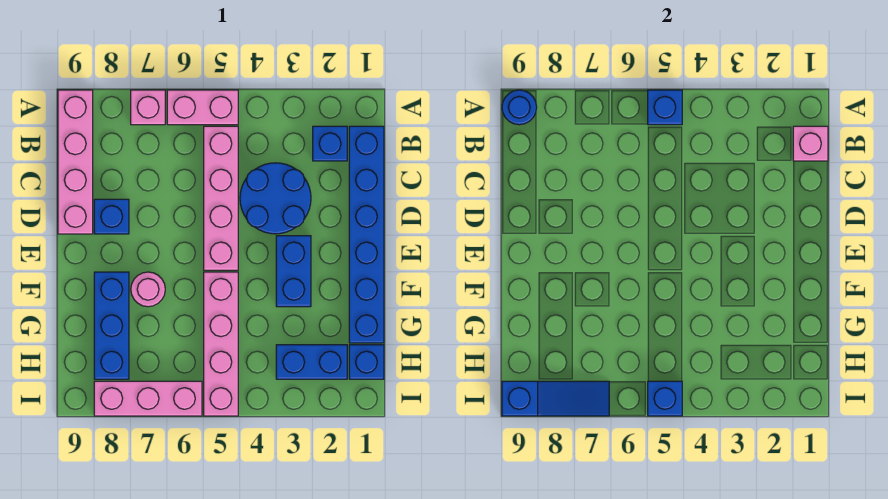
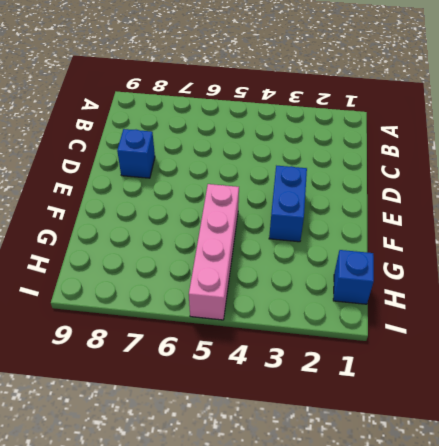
none -> pink 1x2 brick [167,90,238,125]
none -> pink 1x1 brick [131,90,165,125]
none -> pink 1x4 brick [58,90,93,234]

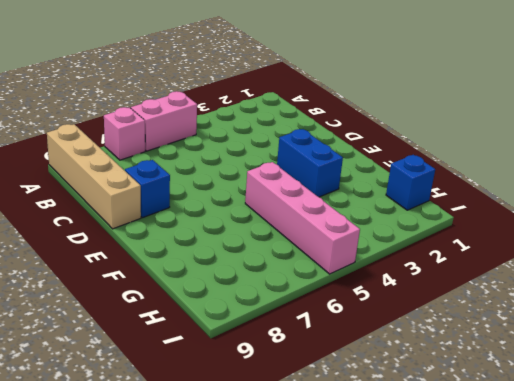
tan 1x4 brick [47,124,141,229] -> pink 1x4 brick [58,90,93,234]
none -> blue 1x6 brick [349,126,384,343]
none -> blue 1x1 brick [313,126,347,161]
none -> pink 1x4 brick [204,126,238,270]

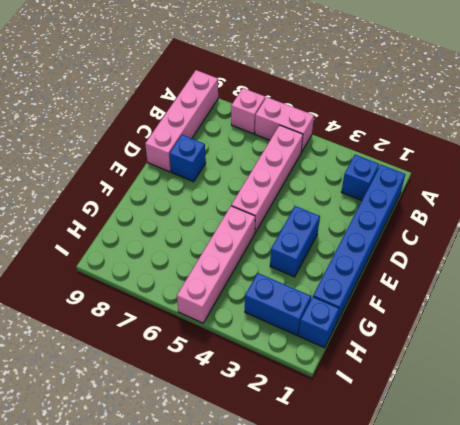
none -> blue 2x2 round brick [240,163,311,234]
none -> pink 1x1 round brick [131,272,165,307]
none -> blue 1x3 brick [94,272,129,379]

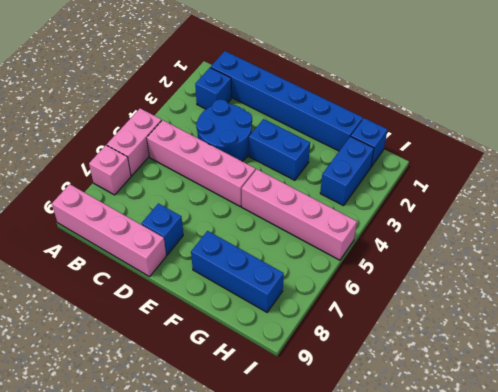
none -> pink 1x1 round brick [131,272,165,307]
none -> pink 1x3 brick [94,381,202,416]
none -> blue 1x1 brick [648,90,682,125]

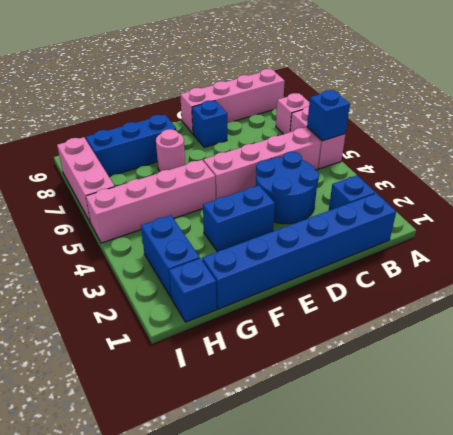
none -> blue 1x1 round brick [502,90,537,125]
none -> pink 1x1 brick [793,126,828,161]
none -> blue 1x1 brick [648,381,682,416]

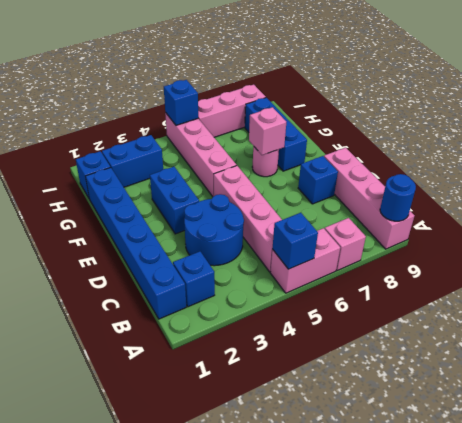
pink 1x1 brick [249,107,286,155] -> pink 1x1 brick moved to [793,126,828,161]
none -> blue 1x3 slope [502,381,609,416]

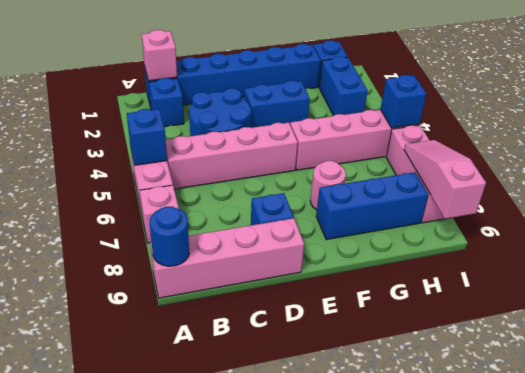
pink 1x3 slope [404,140,486,219] -> blue 1x3 slope [502,381,609,416]

